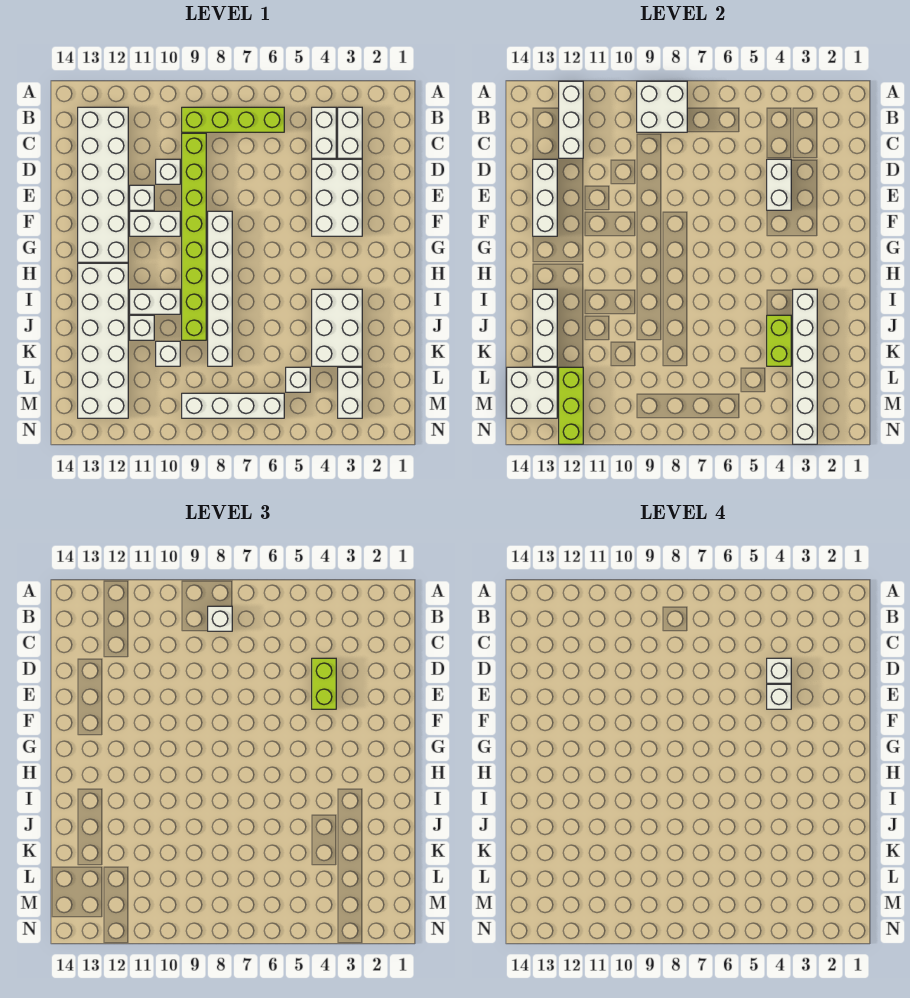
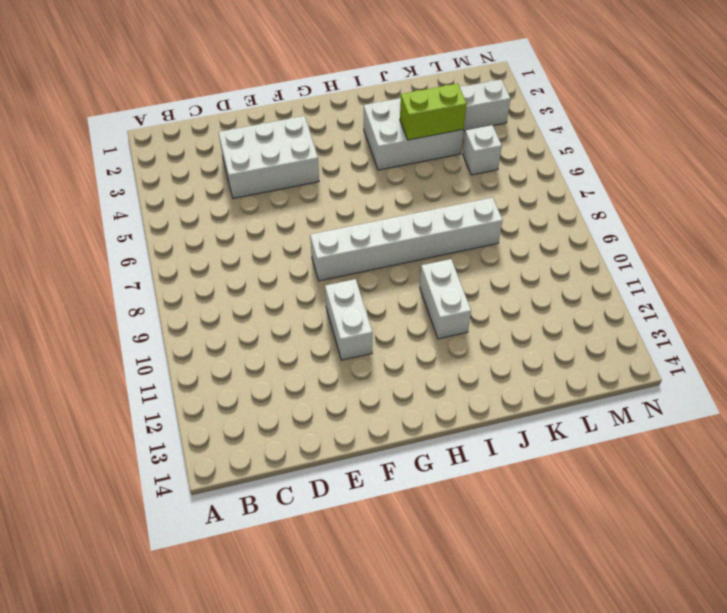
none -> white 1x2 brick [338,107,362,158]
none -> white 1x2 brick [312,107,336,158]
none -> lime 1x4 brick [182,107,284,132]
none -> white 2x6 brick [78,107,128,262]

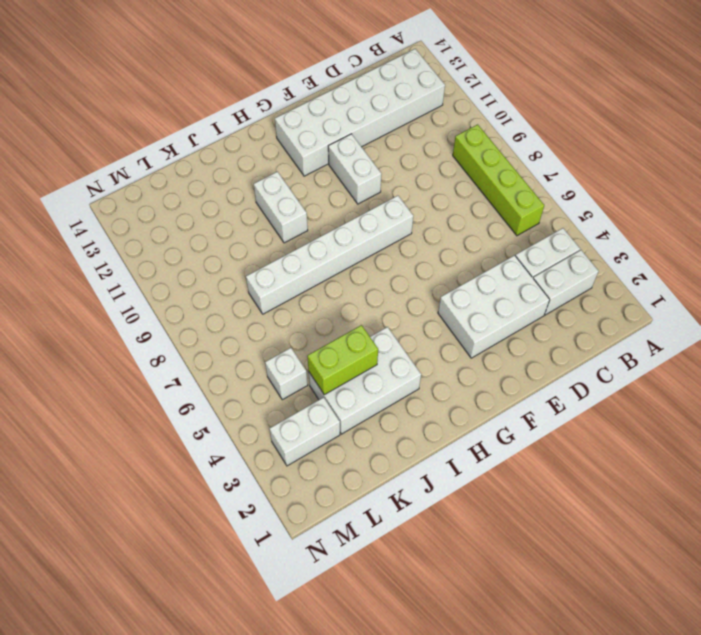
none -> lime 1x8 brick [182,133,206,340]
none -> white 1x1 brick [156,159,180,184]
none -> white 1x1 brick [130,185,154,210]
none -> white 2x6 brick [78,263,128,418]

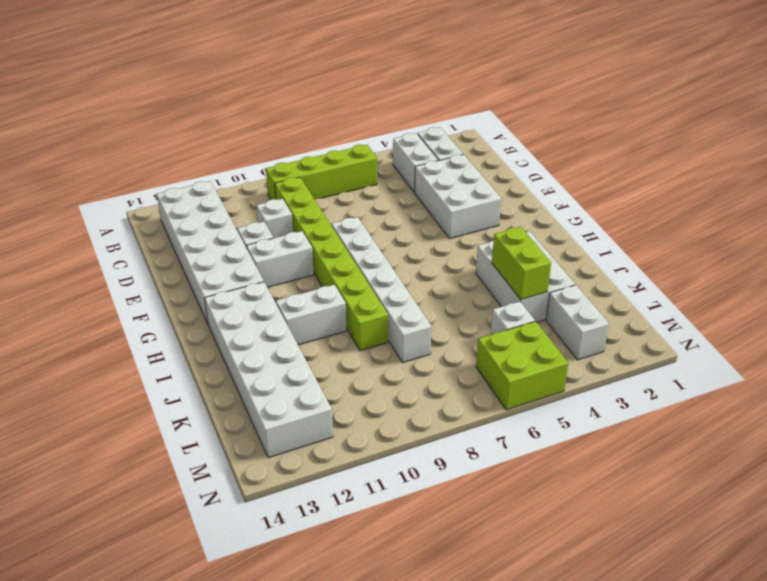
lime 2x2 brick [476,321,568,410] -> white 1x4 brick [182,393,284,418]
none -> white 1x1 brick [130,315,154,340]
none -> white 1x1 brick [156,341,180,366]
none -> white 2x2 brick [637,81,687,132]
none -> white 1x3 brick [559,81,583,158]

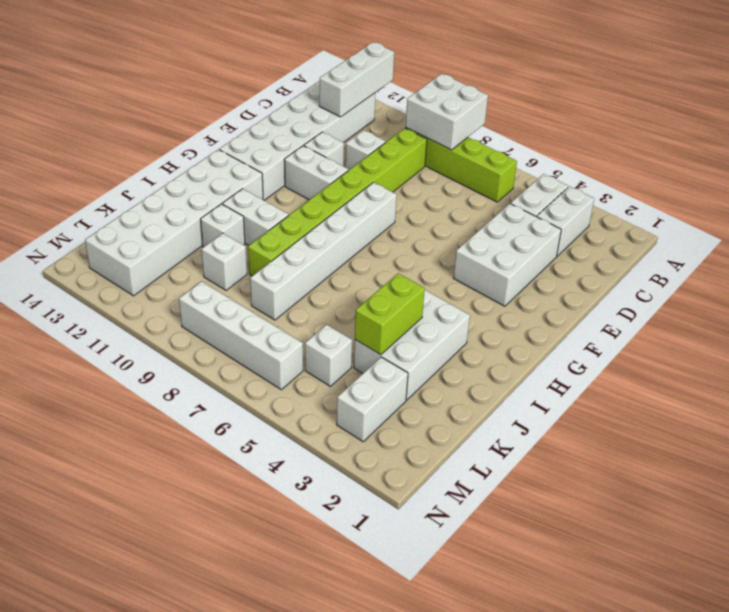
none -> white 1x2 brick [767,159,791,210]
none -> white 1x3 brick [533,159,557,236]
none -> white 1x6 brick [793,289,817,444]
none -> white 1x3 brick [533,289,557,366]

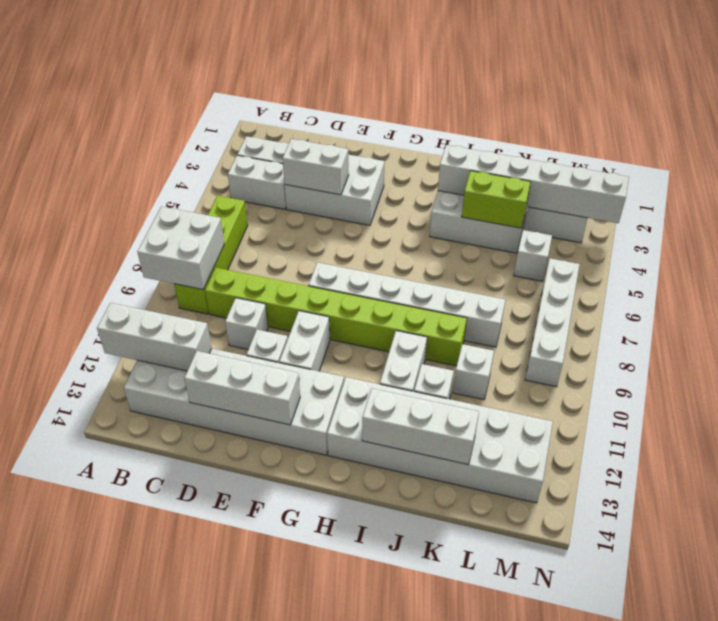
none -> lime 1x3 brick [559,367,583,444]
none -> white 2x2 brick [507,367,557,418]
none -> white 1x1 brick [208,606,232,631]
none -> lime 1x2 brick [312,658,336,709]

